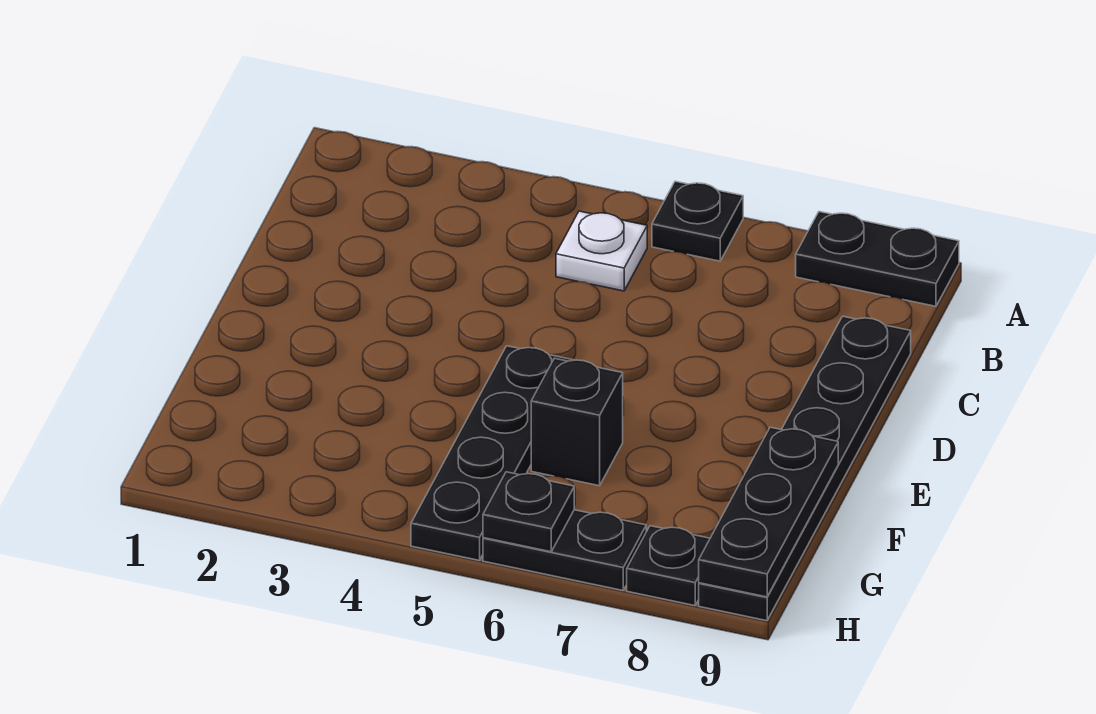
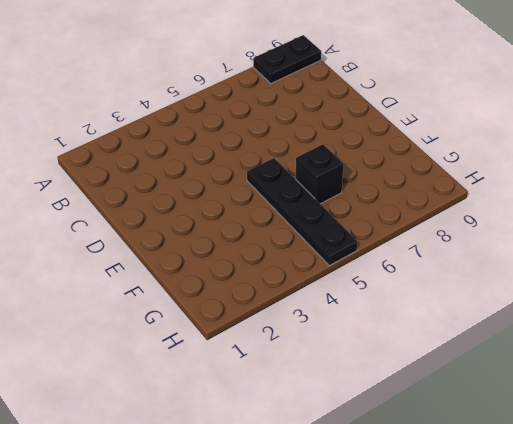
none -> black 1x1 plate [652,181,743,261]
none -> white 1x1 plate [556,211,647,291]

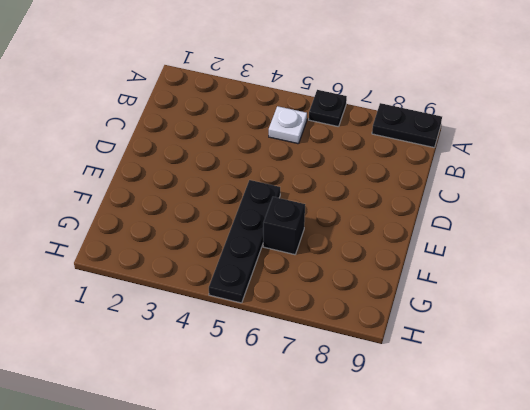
none -> black 1x6 plate [699,316,911,621]
none -> black 1x2 plate [483,510,646,590]

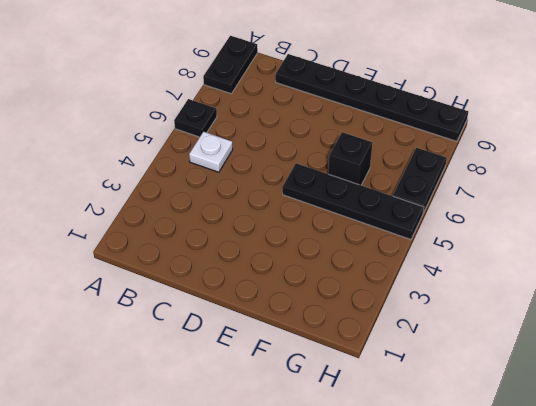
none -> black 1x1 plate [627,526,710,606]
none -> black 1x3 plate [699,427,838,597]

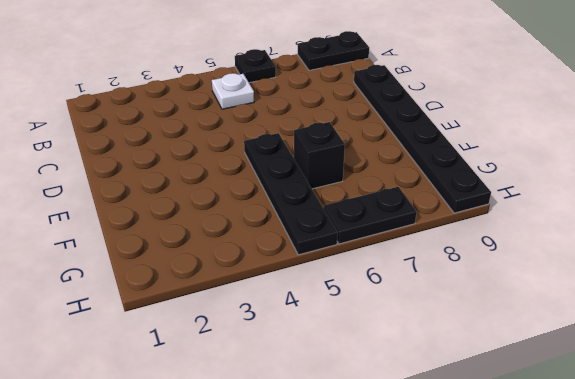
none -> black 1x1 plate [627,526,710,606]
none -> black 1x3 plate [699,427,838,597]

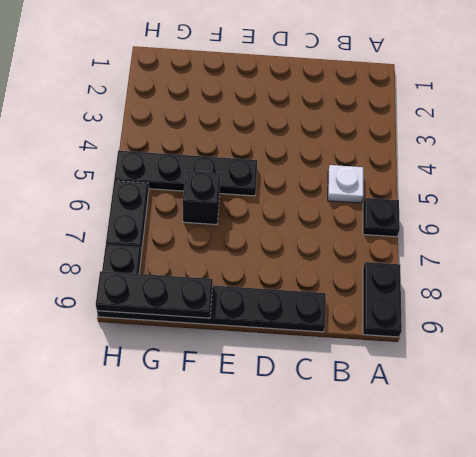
none -> black 1x1 plate [483,472,574,552]

